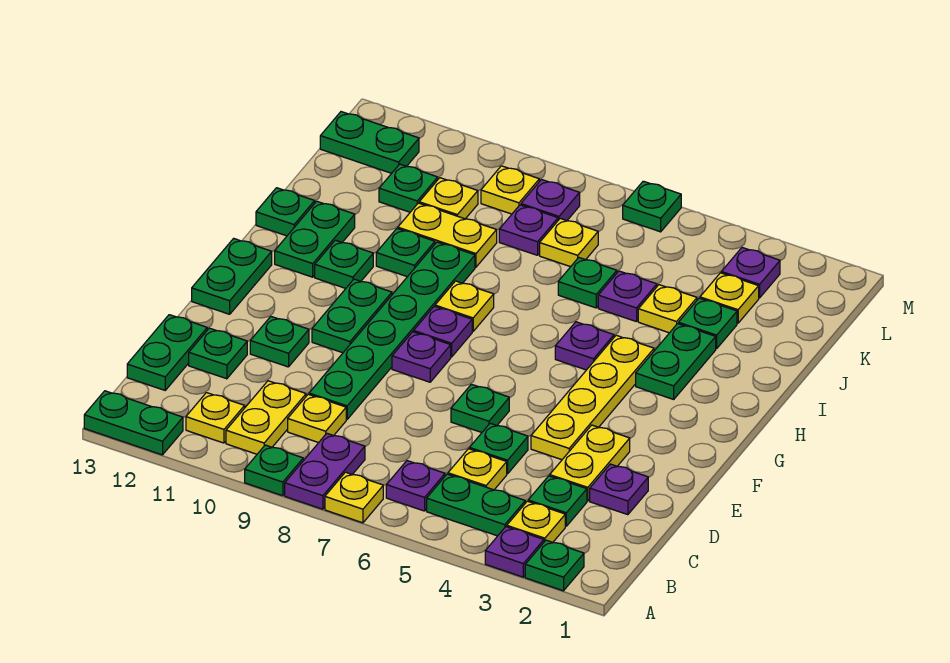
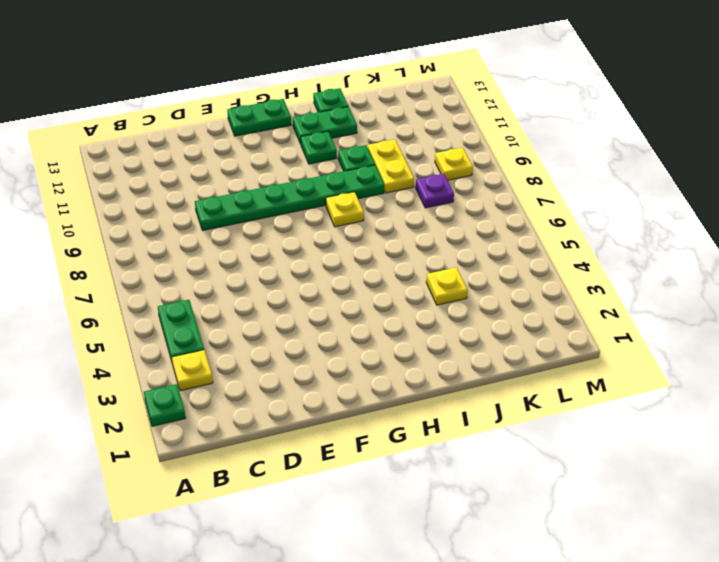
none -> purple 1x1 plate [485,527,544,577]
none -> yellow 1x1 plate [325,472,383,523]
none -> purple 1x2 plate [285,433,365,509]
none -> green 1x1 plate [245,445,303,496]

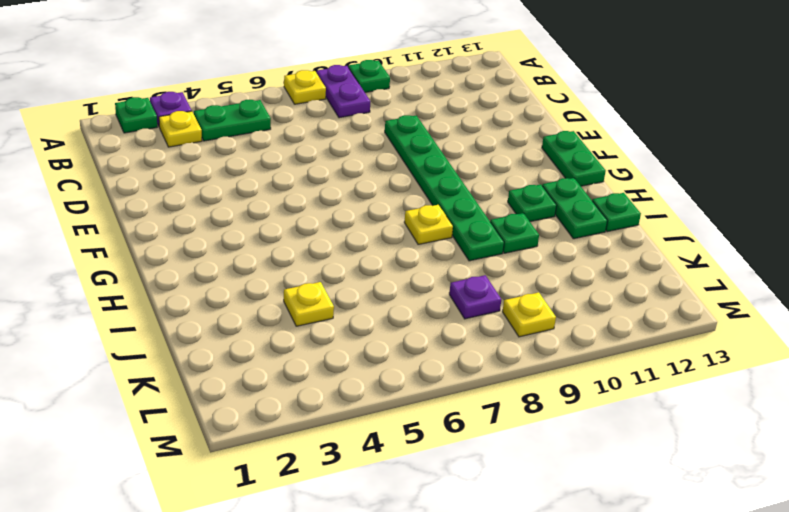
none -> green 1x2 plate [84,391,183,455]
none -> purple 1x1 plate [386,461,445,511]
none -> yellow 1x2 plate [226,381,306,454]
none -> yellow 1x1 plate [186,393,245,443]

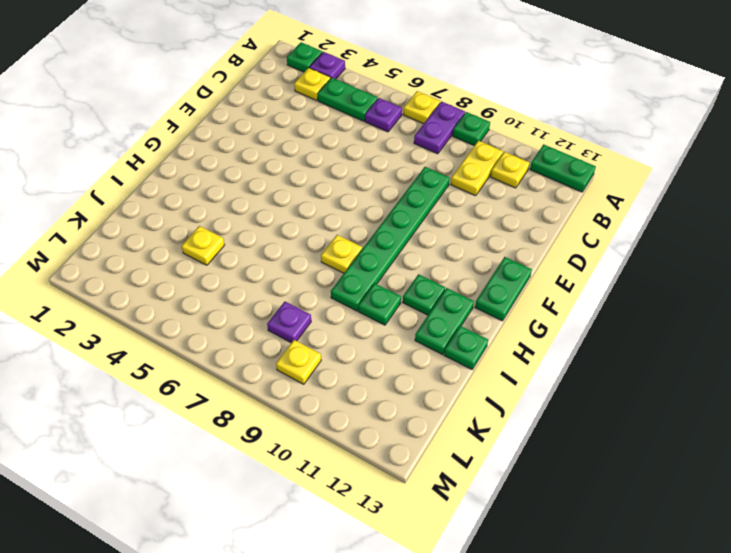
none -> green 1x1 plate [528,476,587,526]
none -> yellow 1x1 plate [448,449,507,490]
none -> yellow 1x1 plate [288,394,346,443]
none -> green 1x2 plate [127,315,207,390]

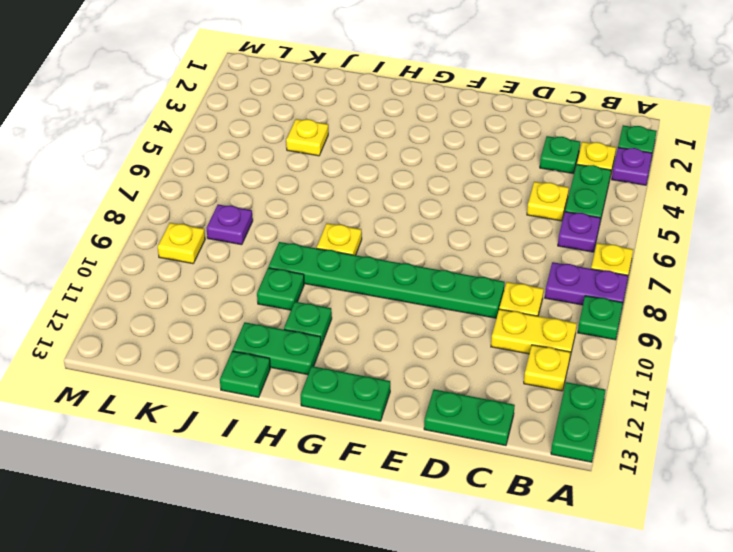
none -> purple 1x1 plate [590,464,648,515]
none -> yellow 1x2 plate [550,425,630,501]
none -> green 1x1 plate [469,423,528,474]
none -> green 1x1 plate [189,328,247,379]

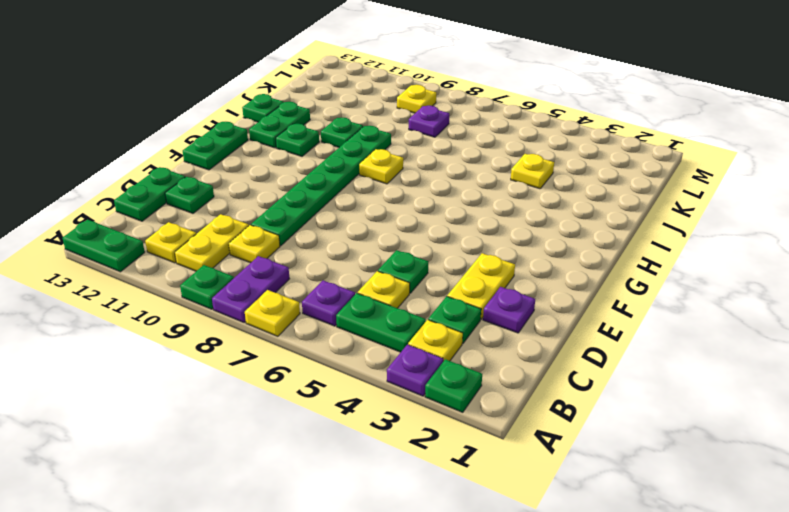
none -> yellow 1x4 plate [531,335,654,460]
none -> green 1x1 plate [451,384,509,432]
none -> green 1x1 plate [250,317,309,367]
none -> purple 1x1 plate [392,332,451,382]

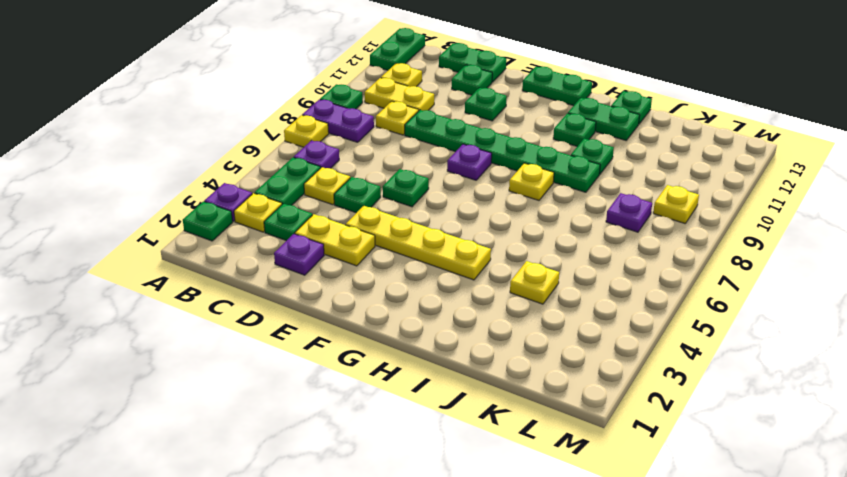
none -> green 1x2 plate [312,279,392,353]
none -> purple 1x1 plate [414,306,472,357]
none -> green 1x2 plate [636,324,716,399]
none -> purple 1x1 plate [555,322,614,370]

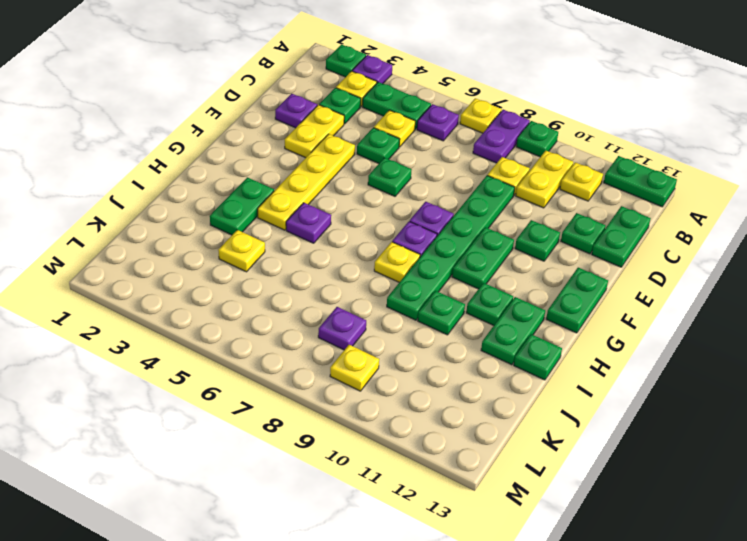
none -> green 1x1 plate [679,298,737,349]
none -> purple 1x1 plate [598,271,657,322]
none -> green 1x1 plate [558,258,617,308]
none -> yellow 1x2 plate [398,203,497,267]

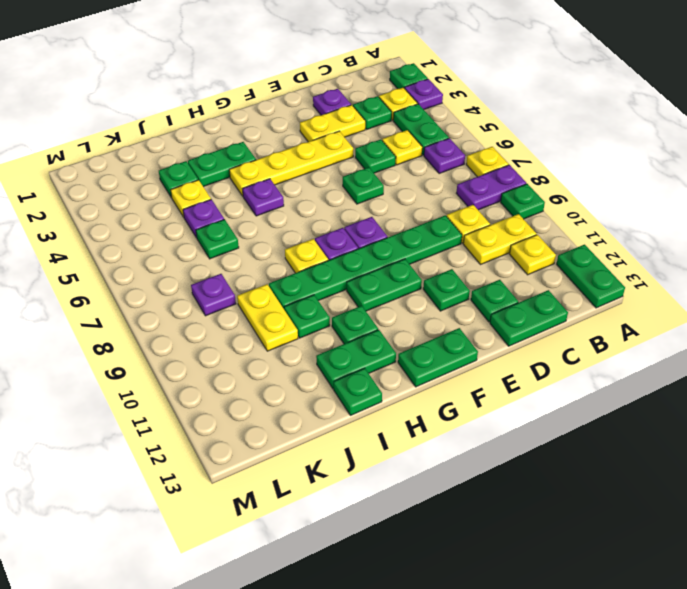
none -> yellow 1x1 plate [700,273,759,323]
none -> yellow 1x1 plate [540,219,598,267]
none -> yellow 1x1 plate [419,178,478,219]
none -> green 1x1 plate [379,164,438,212]

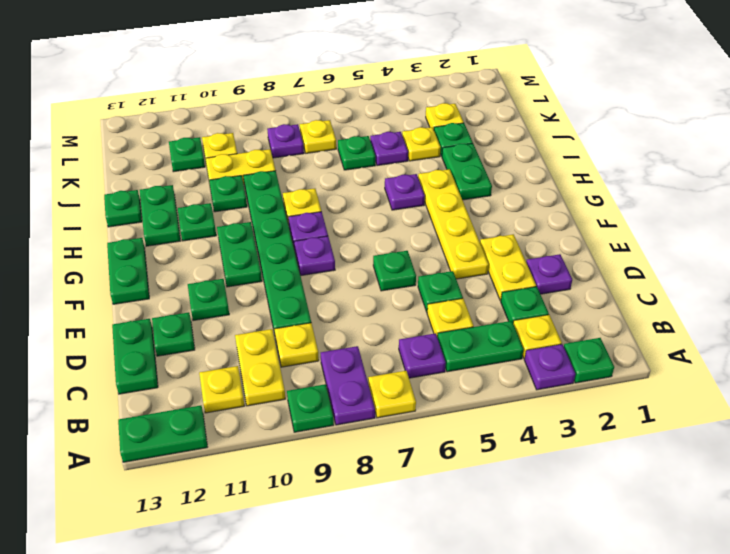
none -> purple 1x1 plate [721,248,780,298]
none -> purple 1x1 plate [521,180,580,221]
none -> yellow 1x1 plate [481,166,539,214]
none -> green 1x2 plate [320,112,419,173]

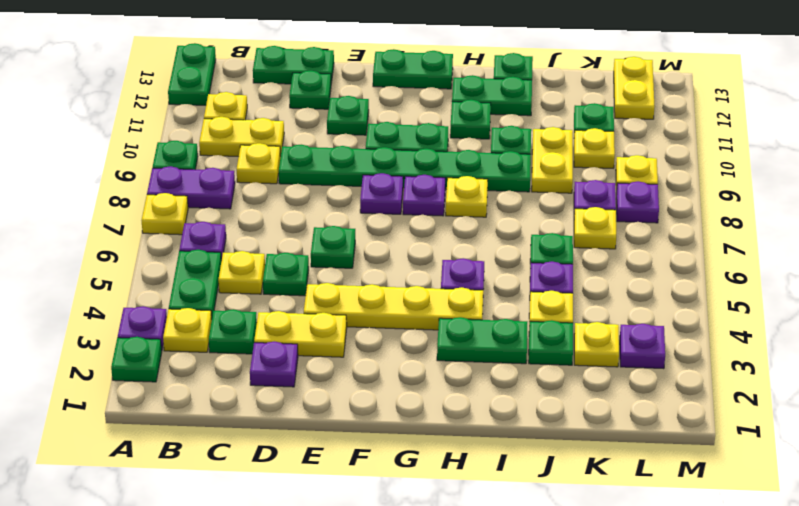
yellow 1x2 plate [614,57,655,119] -> green 1x2 plate [320,112,419,173]
none -> green 1x1 plate [623,181,681,232]

